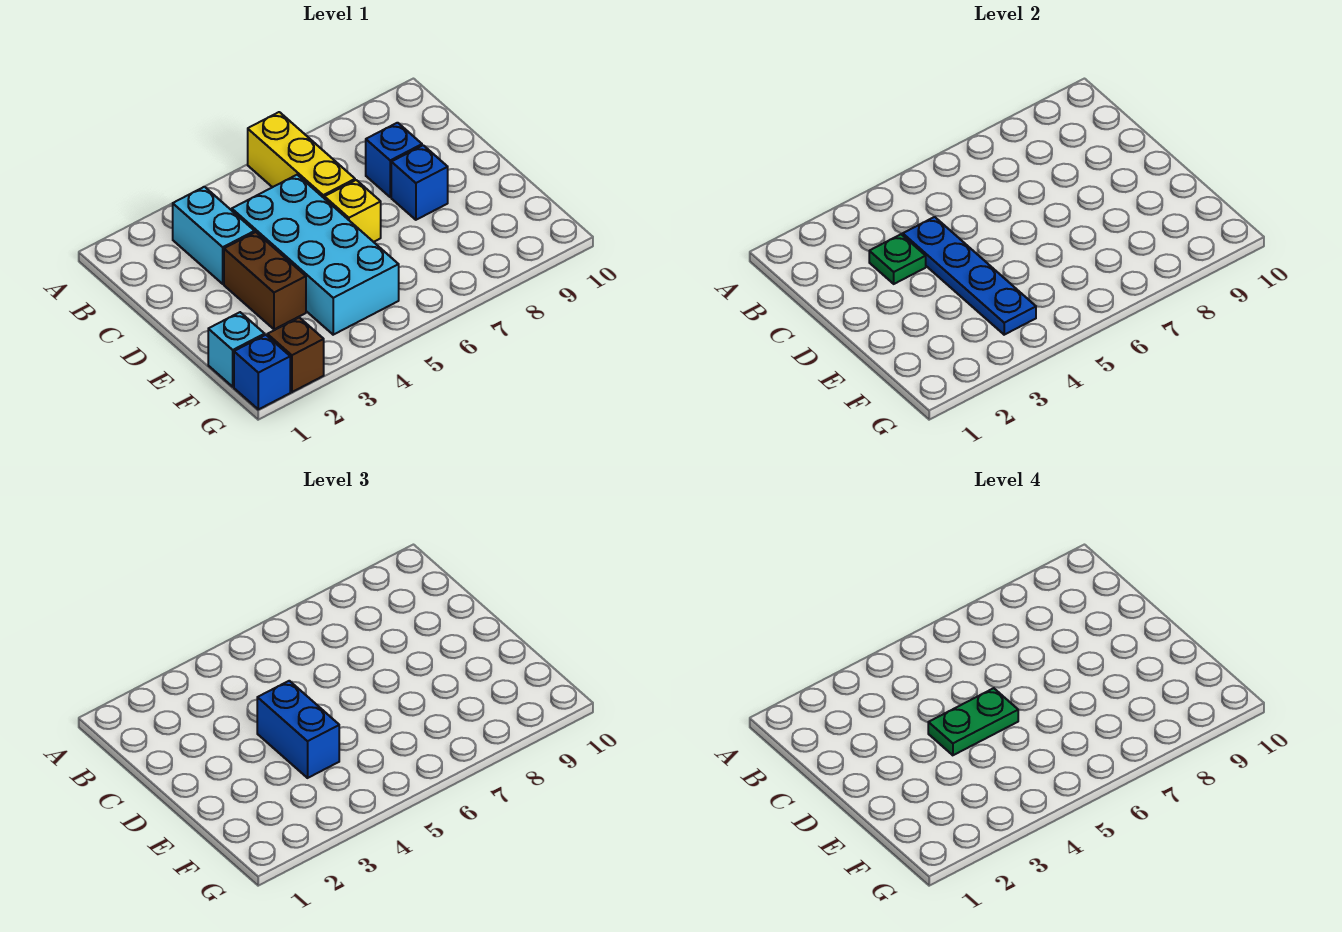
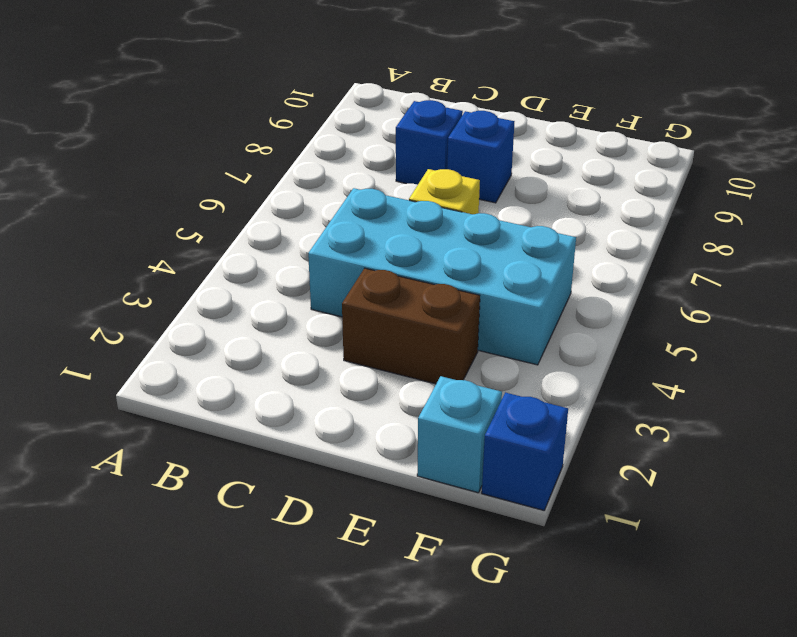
none -> yellow 1x3 brick [248,112,355,198]
none -> cyan 1x2 brick [173,187,255,284]
none -> brown 1x1 brick [267,317,324,392]

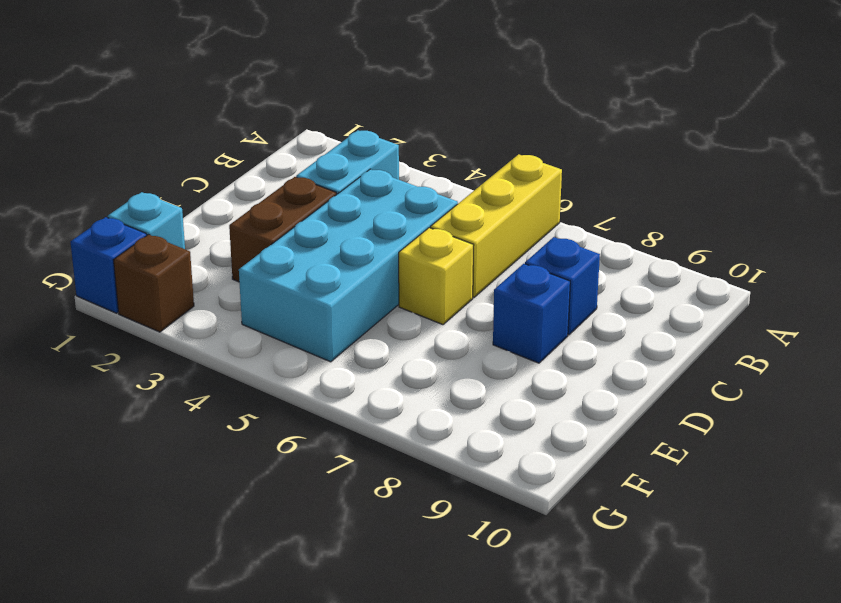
none -> green 1x1 plate [869,234,926,284]
none -> blue 1x4 plate [903,217,1036,335]
none -> blue 1x2 brick [257,681,339,778]

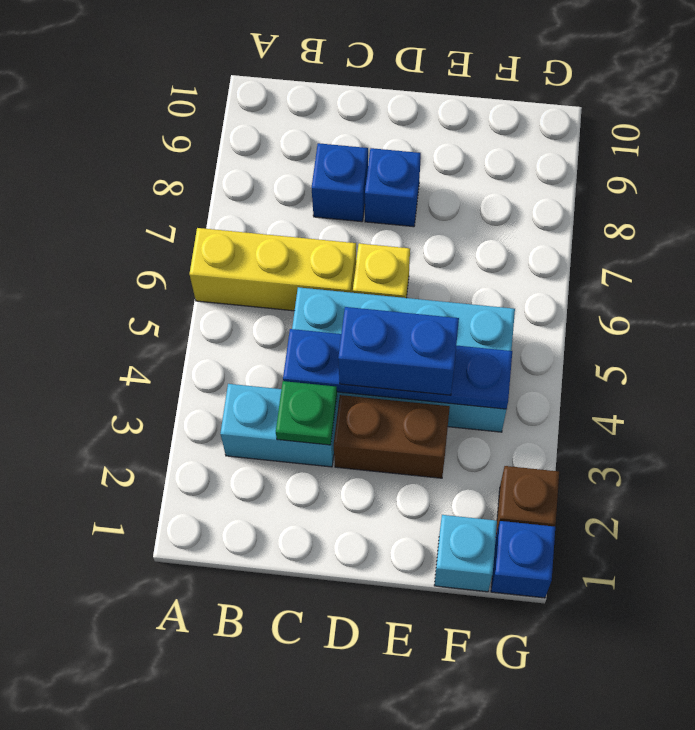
none -> green 1x2 plate [928,688,1018,755]

